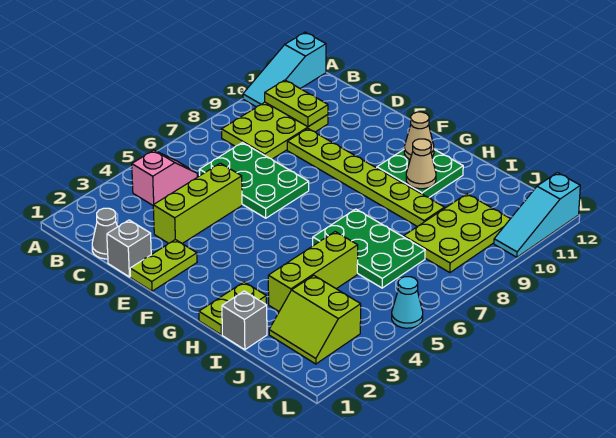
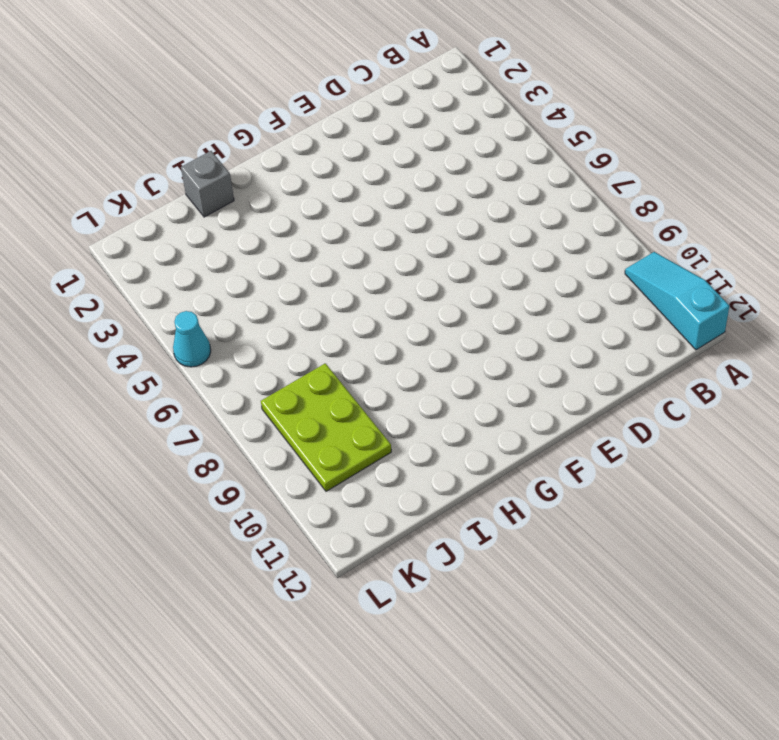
none -> pink 1x2 slope [132,150,198,205]
none -> lime 2x3 plate [221,102,328,159]
none -> grey 1x1 cone [92,208,117,259]

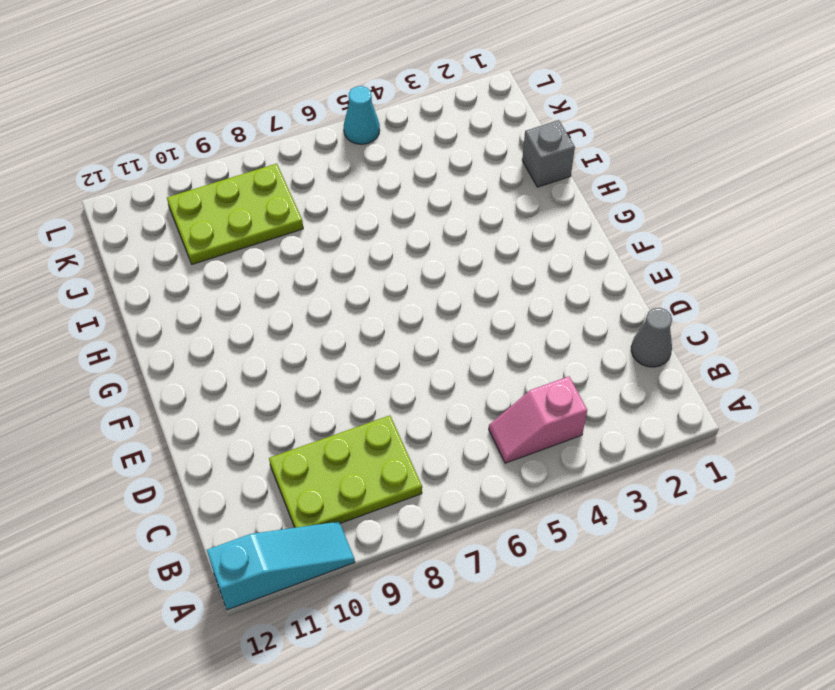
none -> green 2x3 plate [199,143,309,218]
none -> grey 1x1 brick [107,220,151,277]
none -> lime 1x3 brick [153,163,242,243]

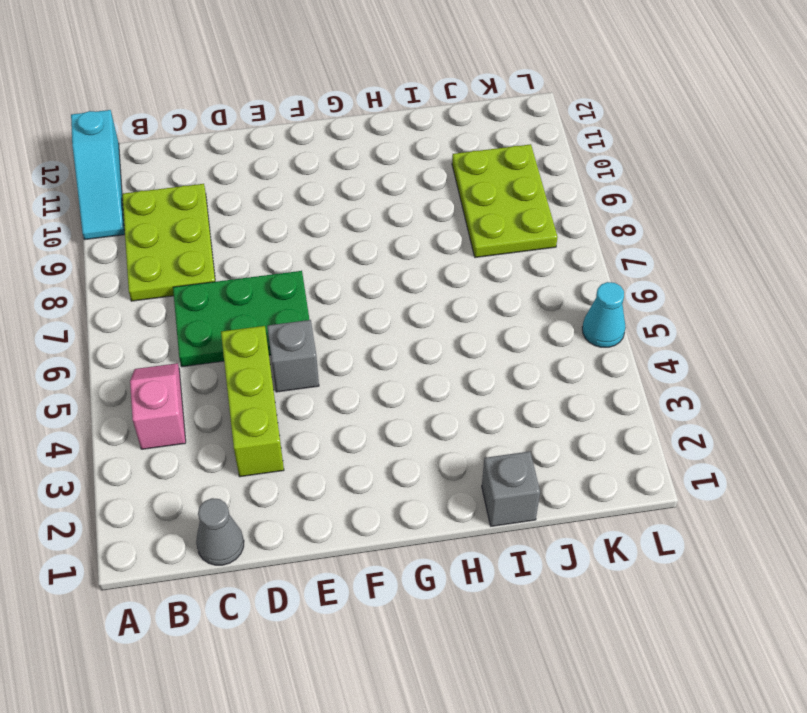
grey 1x1 brick [267,320,319,392] -> grey 1x1 brick moved to [107,220,151,277]
none -> lime 1x6 plate [287,129,444,227]
none -> lime 1x2 plate [130,240,197,291]
none -> green 2x2 plate [377,149,463,198]

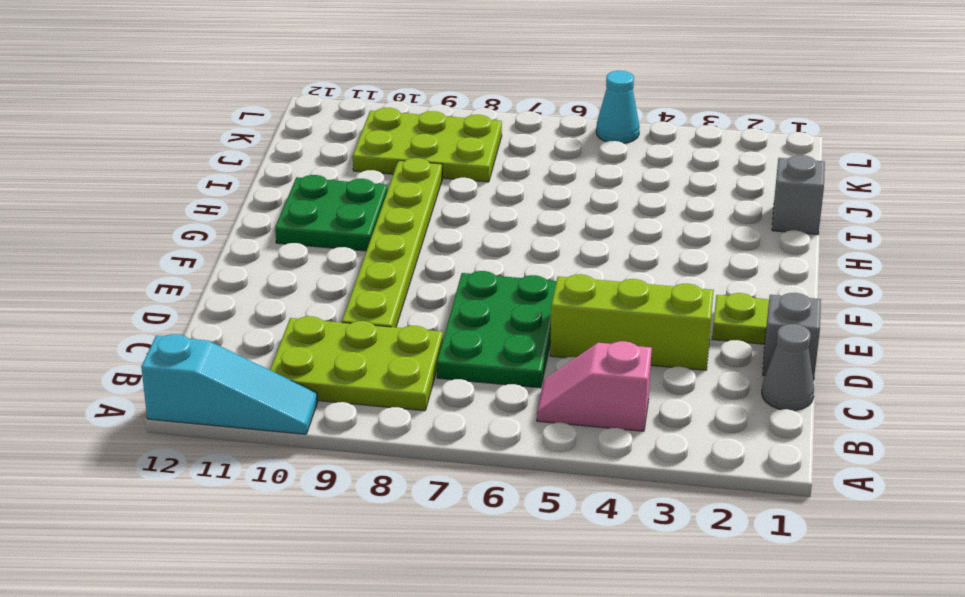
none -> lime 1x2 plate [199,282,266,335]
none -> green 2x3 plate [313,209,425,288]
none -> lime 1x3 brick [268,232,358,311]

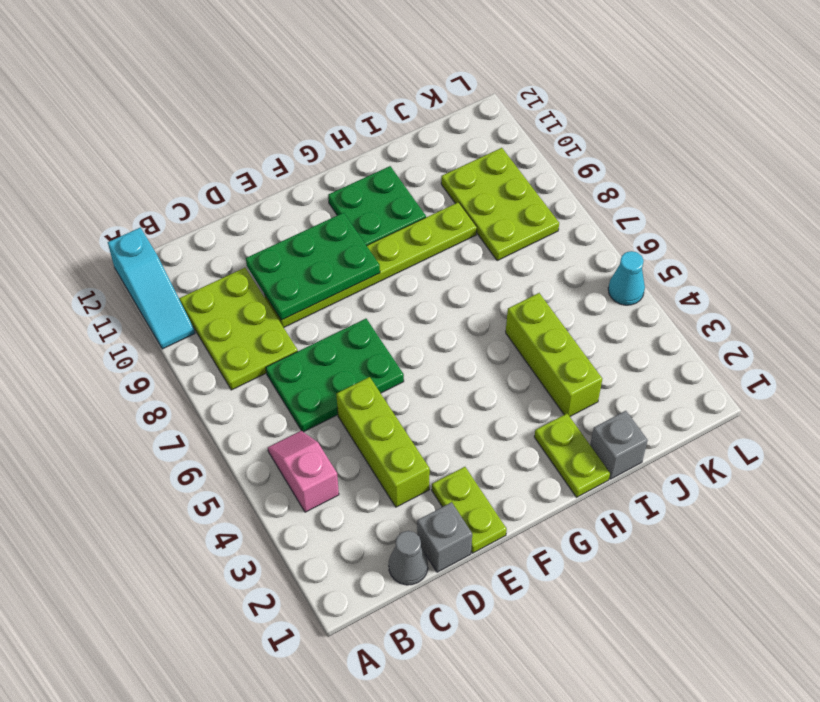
green 2x3 plate [246,213,380,320] -> green 2x3 plate moved to [313,209,425,288]
none -> lime 2x2 slope [269,275,361,364]
none -> cyan 1x3 slope [494,173,580,257]
none -> lime 1x2 plate [265,80,328,127]

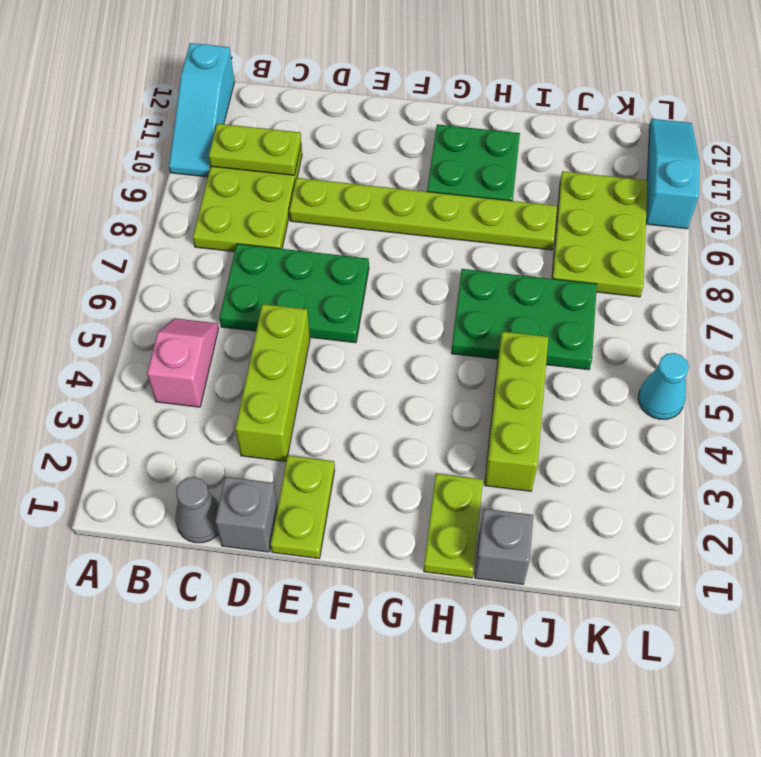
cyan 1x3 slope [646,119,699,229] -> cyan 1x3 slope turned to [494,173,580,257]
none -> lime 2x2 slope [269,275,361,364]
none -> tan 1x1 cone [404,112,434,159]
none -> tan 1x1 cone [406,139,436,189]

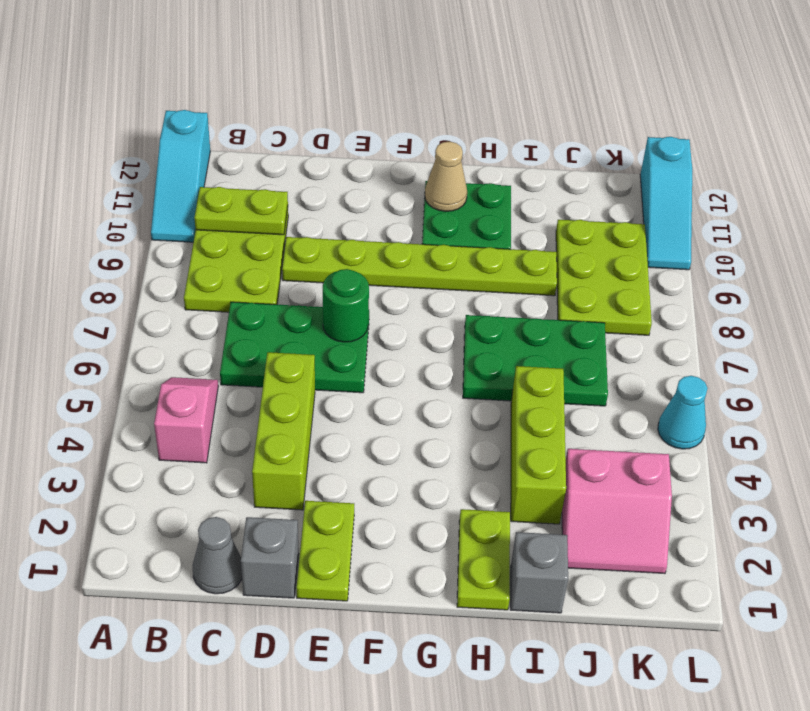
green 1x1 round brick [323,269,369,342] -> none
pink 2x2 slope [562,449,672,573] -> lime 2x2 slope [269,275,361,364]
none -> tan 1x1 cone [406,139,436,189]

